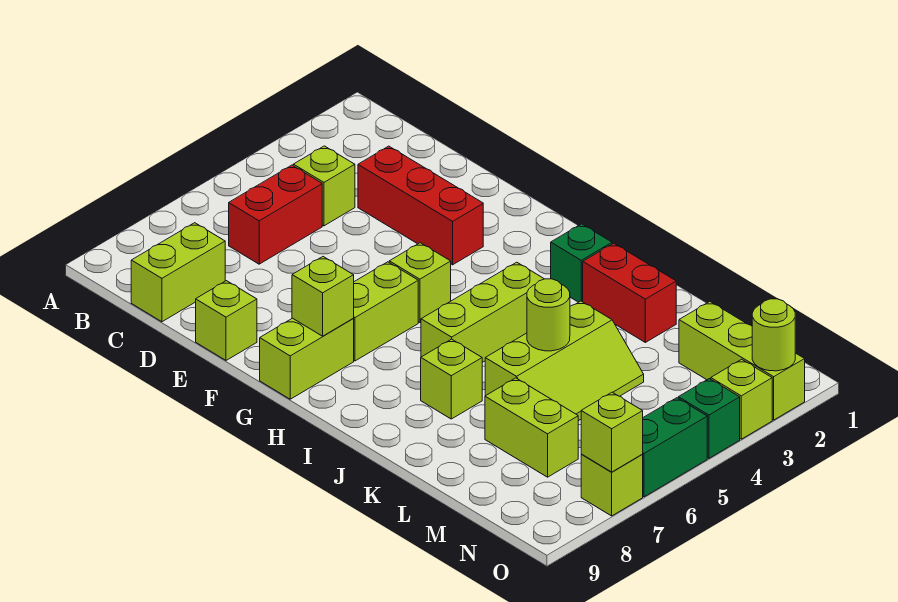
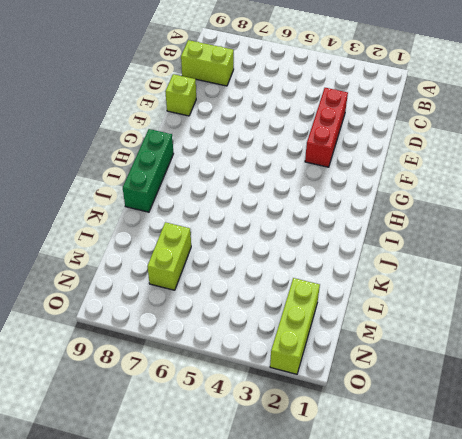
green 1x3 brick [123,129,174,212] -> none
none -> lime 1x1 brick [293,146,355,226]
none -> red 1x2 brick [229,165,322,264]
none -> lime 1x1 brick [389,243,451,322]

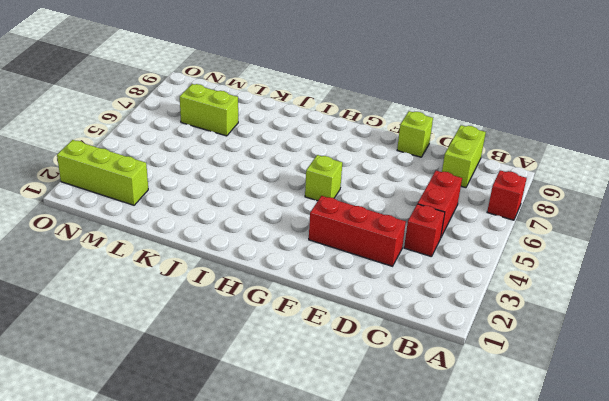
red 1x1 brick [487,170,527,220] -> none
red 1x1 brick [404,204,445,257] -> lime 1x1 brick [293,146,355,226]
none -> lime 1x2 brick [353,262,418,361]
none -> lime 1x2 brick [260,318,354,399]
none -> green 1x1 brick [551,224,612,302]

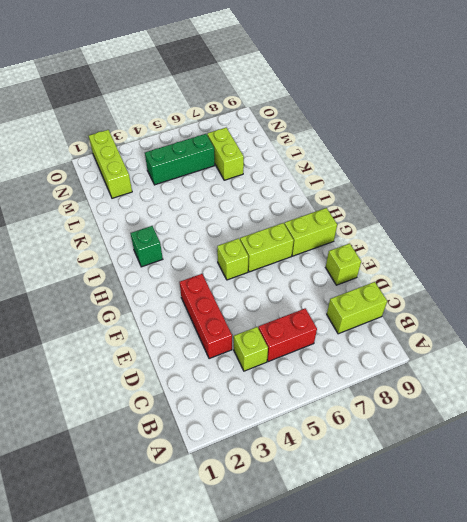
green 1x3 brick [145,134,215,185] -> none
none -> lime 1x3 brick [421,262,544,362]
none -> red 1x2 brick [583,243,676,342]
none -> lime 1x1 brick [421,339,482,419]

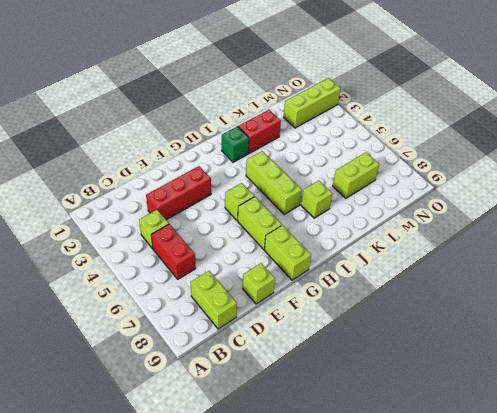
none -> lime 2x3 slope [485,301,644,421]
none -> lime 1x1 brick [711,359,772,439]
none -> green 1x1 brick [678,379,740,458]

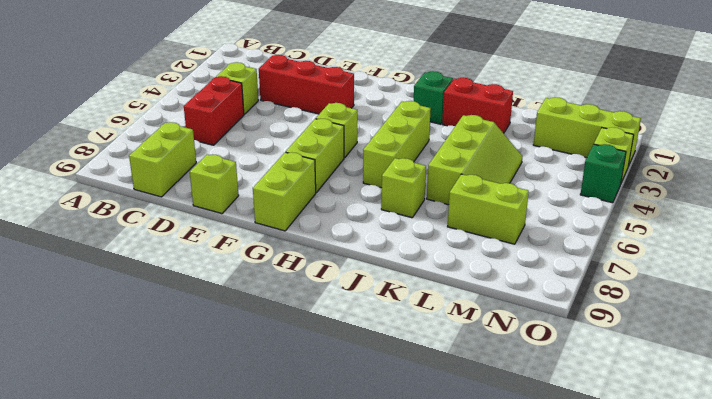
none -> green 1x2 brick [642,398,707,497]
none -> lime 1x1 brick [581,454,643,516]
none -> lime 1x1 brick [292,257,354,336]

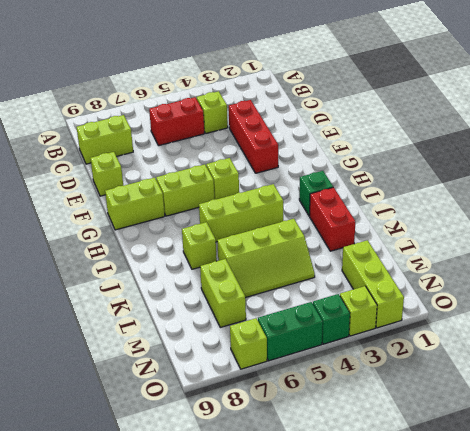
none -> lime 1x1 brick [292,257,354,336]
none -> lime 1x1 round brick [527,279,570,351]
none -> lime 1x1 round brick [752,299,795,371]

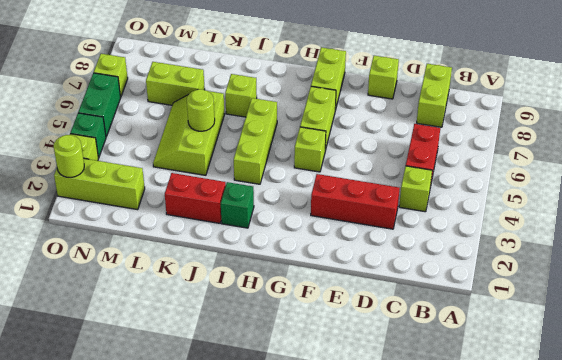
none -> lime 1x1 brick [292,257,354,336]
none -> lime 1x1 brick [581,392,643,472]

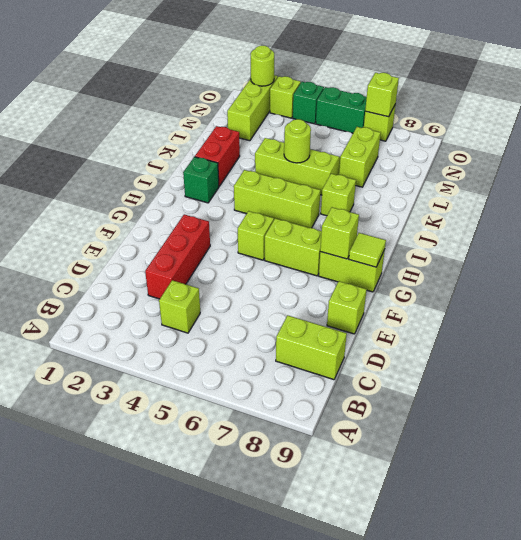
lime 1x1 tile [349,233,386,267] -> none
none -> red 1x2 brick [229,165,322,264]

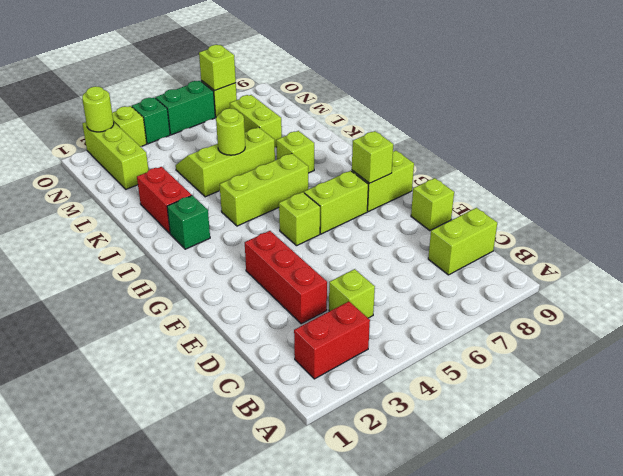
red 1x2 brick [294,301,370,379] -> red 1x2 brick moved to [229,165,322,264]

